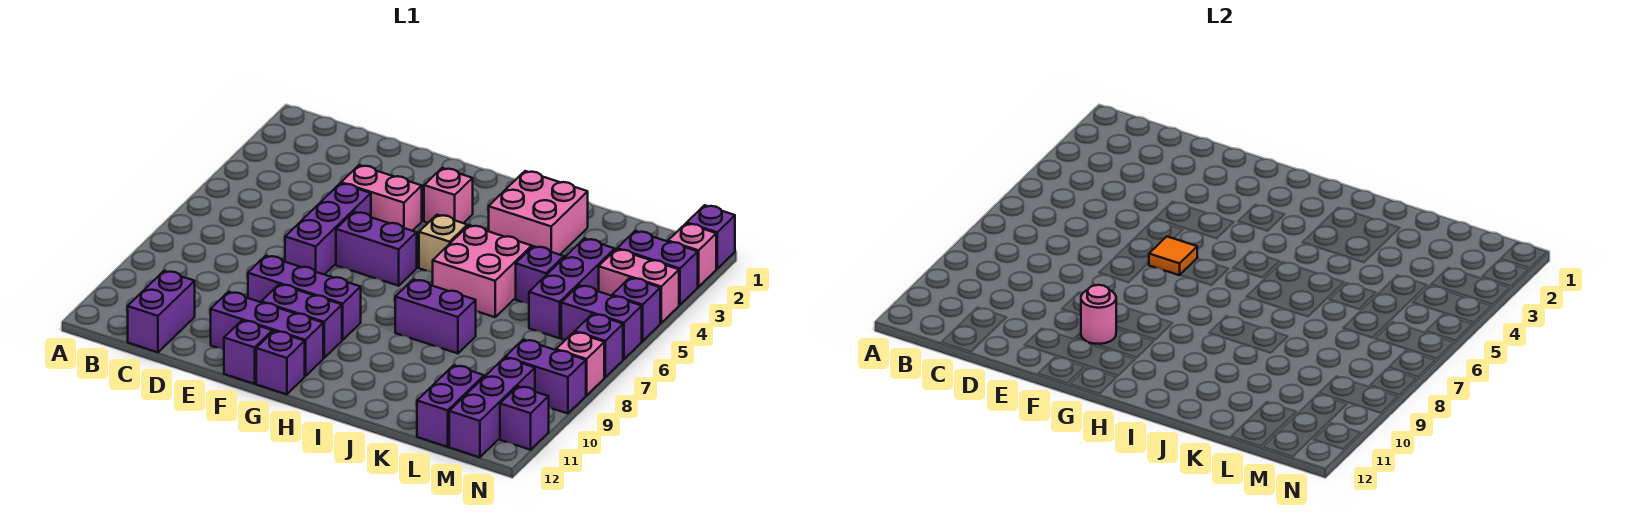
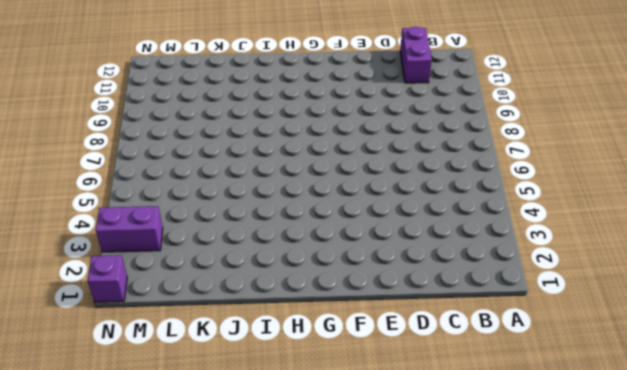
none -> pink 1x2 brick [341,165,422,231]
none -> purple 1x3 brick [285,183,371,275]
none -> purple 1x3 brick [248,256,361,340]
none -> purple 1x3 brick [211,292,323,376]

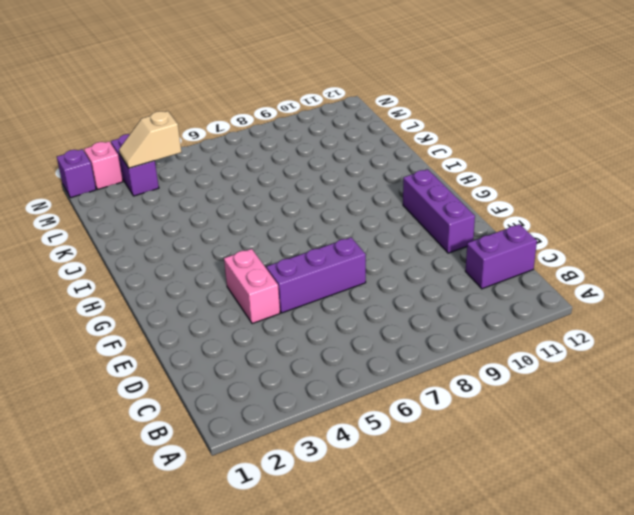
tan 1x2 slope [119,111,181,168] -> none
none -> purple 1x3 brick [248,256,361,340]
none -> purple 1x2 brick [336,212,417,286]
none -> purple 1x2 brick [261,284,342,358]
none -> purple 1x1 brick [224,321,272,384]

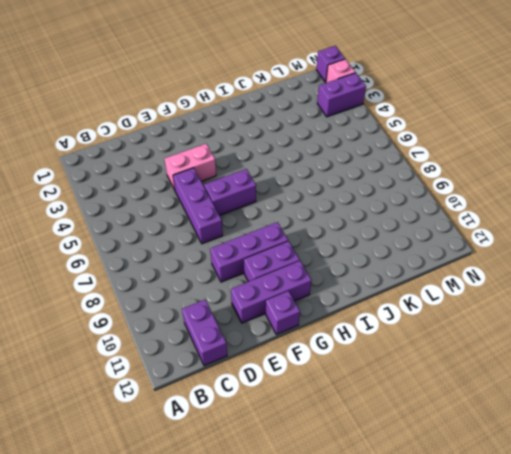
none -> pink 1x1 brick [424,168,473,223]
none -> purple 1x1 brick [256,331,305,394]
none -> tan 1x1 brick [419,215,467,273]
none -> pink 2x2 brick [489,171,588,255]

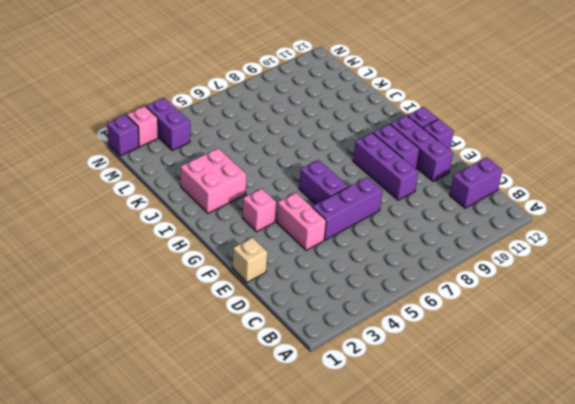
tan 1x1 brick [233,238,267,282] -> tan 1x1 brick moved to [419,215,467,273]
none -> pink 2x2 brick [433,225,532,317]
none -> purple 1x2 brick [395,280,476,353]
none -> purple 1x1 brick [516,246,564,304]
none -> purple 1x3 brick [529,238,615,338]

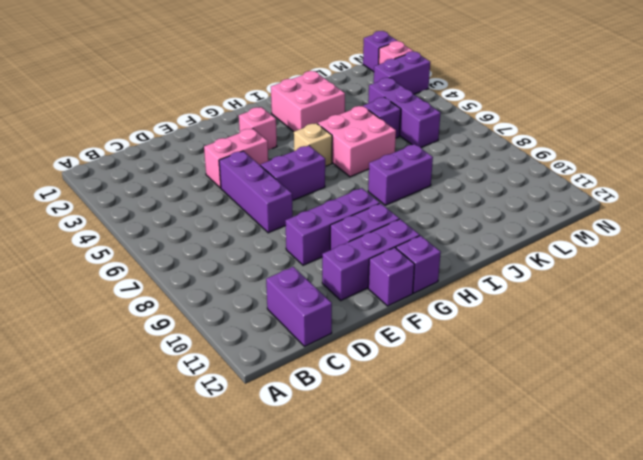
none -> purple 1x2 brick [417,365,484,447]
none -> pink 1x2 brick [599,249,679,323]
none -> purple 1x2 brick [561,285,642,359]
none -> purple 1x2 brick [505,340,586,414]

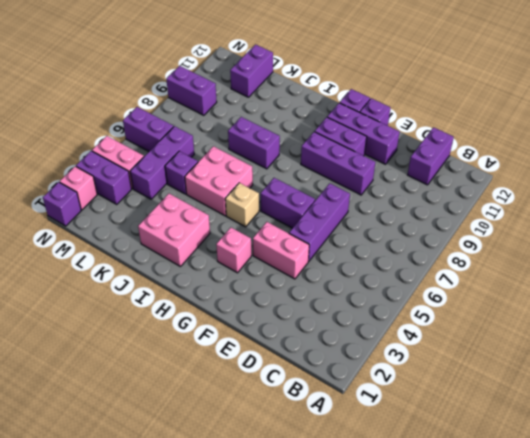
none -> purple 1x3 brick [449,358,535,457]
none -> purple 1x1 brick [612,278,660,341]
none -> purple 1x1 brick [575,314,623,377]
none -> pink 1x1 brick [556,332,604,395]

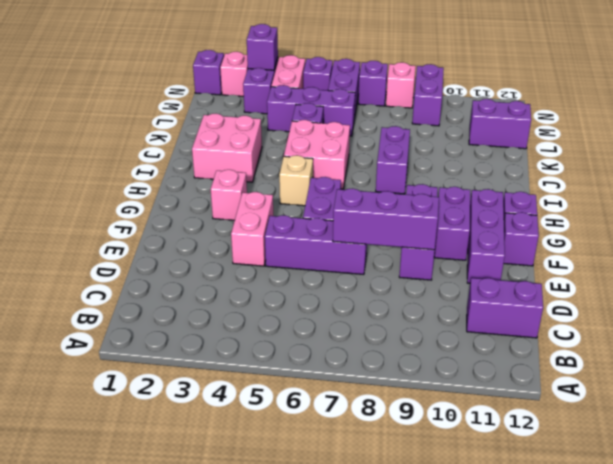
purple 1x3 brick [333,188,439,250] -> purple 1x3 brick moved to [449,358,535,457]
purple 1x1 brick [247,24,278,70] -> purple 1x1 brick moved to [500,386,549,450]
none -> orange 1x1 tile [1149,237,1197,275]
none -> pink 1x1 round brick [1081,285,1116,344]

